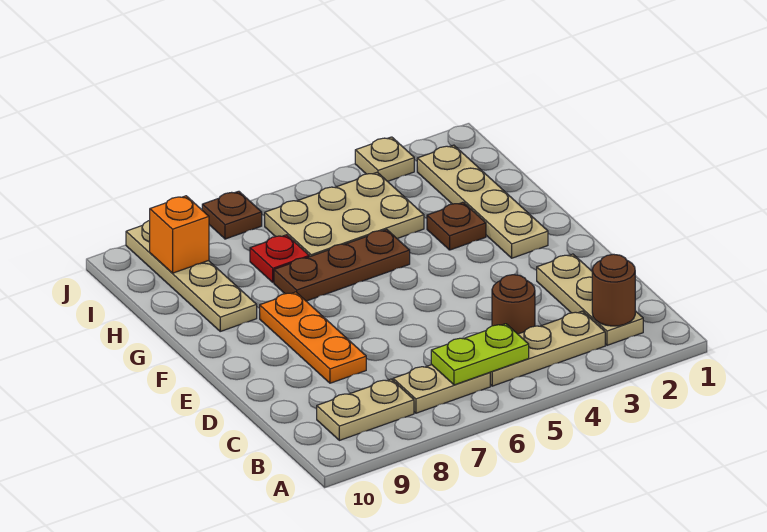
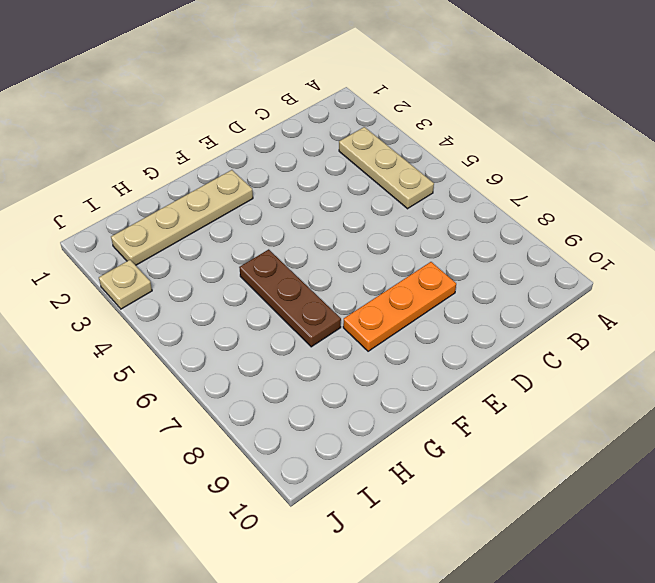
none -> tan 1x3 plate [537,254,643,345]
none -> tan 1x2 plate [393,365,490,413]
none -> tan 1x2 plate [317,379,414,440]

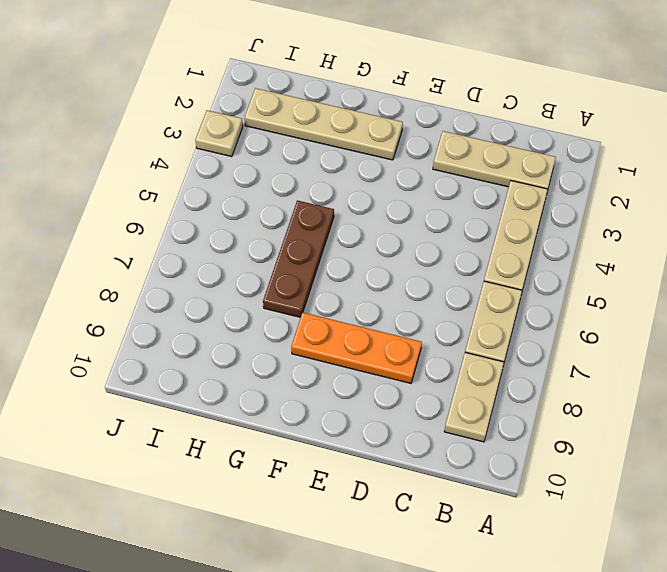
none -> brown 1x1 round brick [492,275,535,334]
none -> brown 1x1 plate [427,202,486,250]
none -> tan 1x4 plate [126,221,257,331]

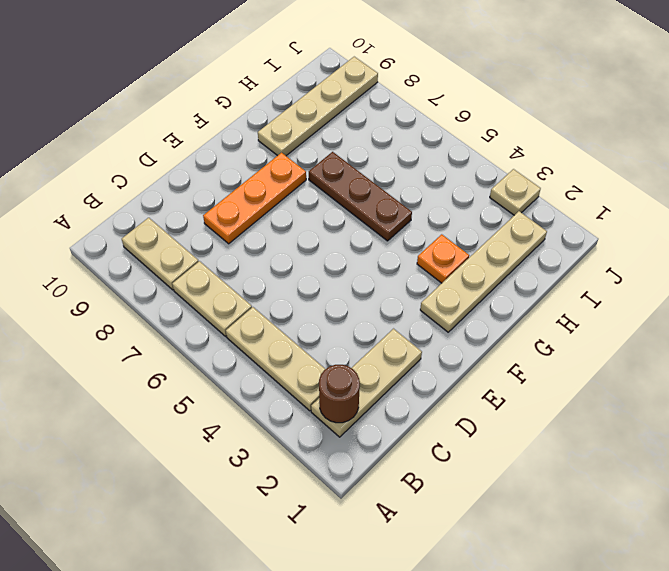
orange 1x1 plate [417,234,469,283] -> brown 1x1 plate [427,202,486,250]
none -> brown 1x1 round brick [492,275,535,334]
none -> tan 2x3 plate [265,172,424,257]
none -> red 1x1 plate [250,235,309,283]

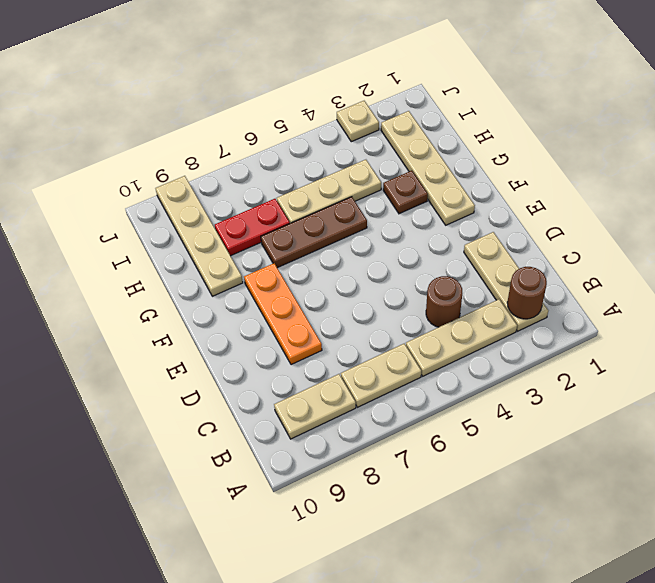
tan 1x3 plate [277,160,381,223] -> tan 2x3 plate [265,172,424,257]
red 1x2 plate [215,199,290,256] -> red 1x1 plate [250,235,309,283]
none -> brown 1x1 plate [202,191,262,239]
none -> lime 1x2 plate [431,324,529,385]
none -> orange 1x1 brick [150,196,209,273]

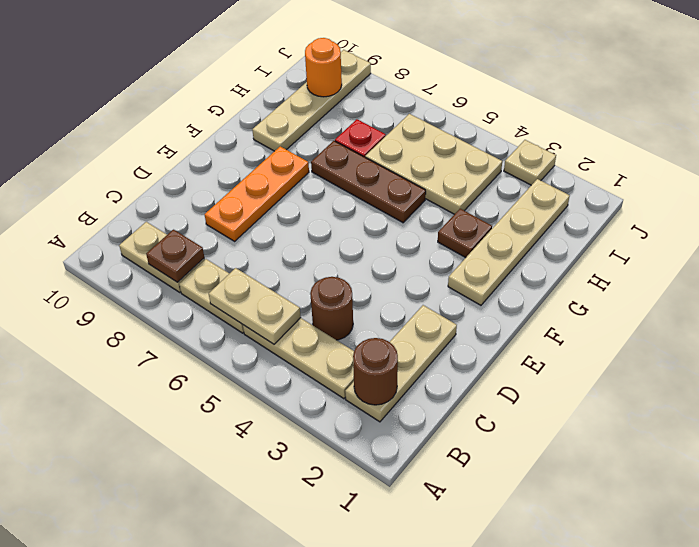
tan 1x2 plate [209,268,301,344] -> lime 1x2 plate [431,324,529,385]
brown 1x1 plate [146,230,204,282] -> brown 1x1 plate moved to [202,191,262,239]
orange 1x1 round brick [305,38,342,97] -> orange 1x1 brick [150,196,209,273]

